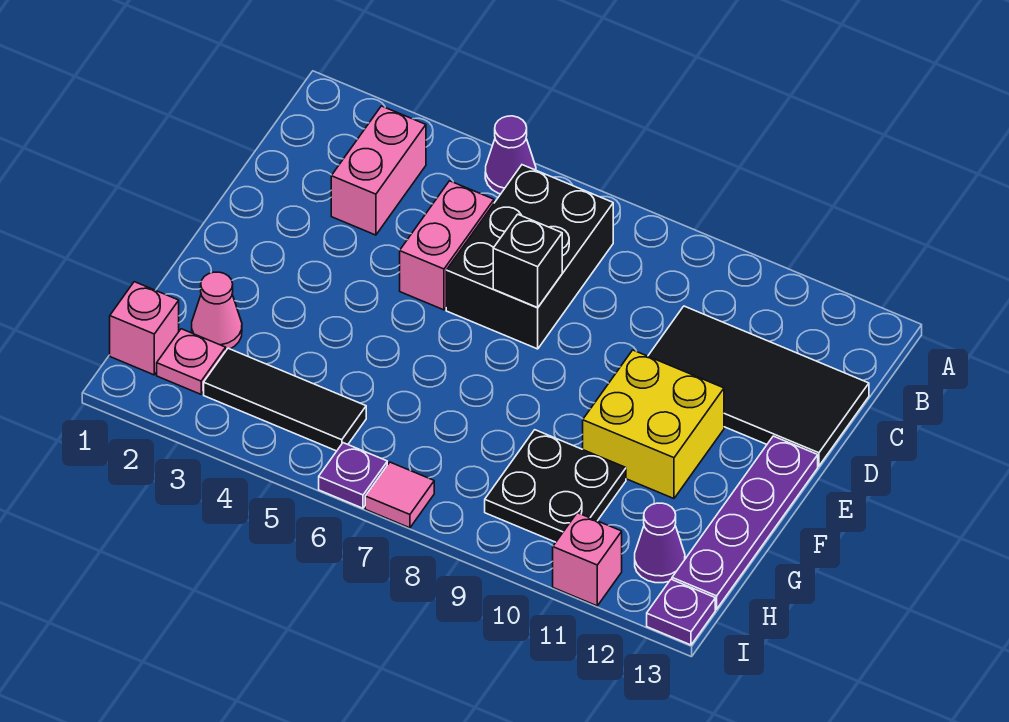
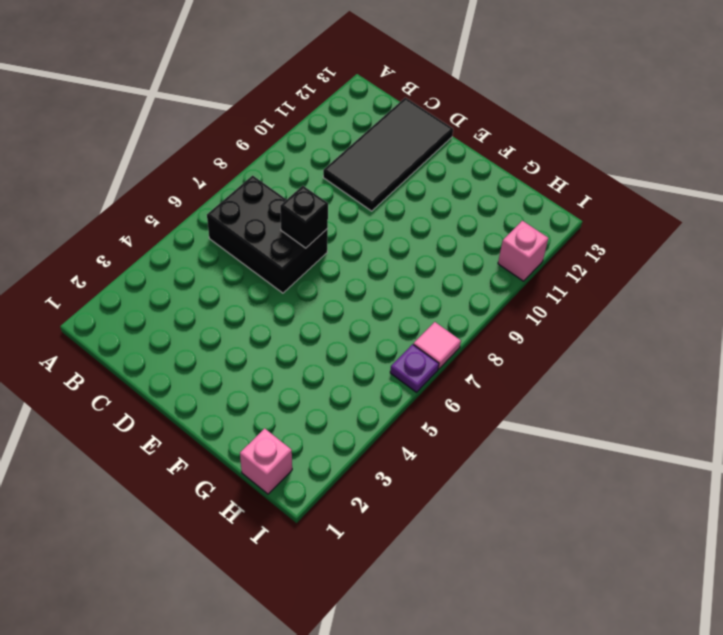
none -> purple 1x1 cone [485,116,536,194]
none -> pink 1x2 brick [331,106,426,235]
none -> pink 1x2 brick [400,181,494,310]

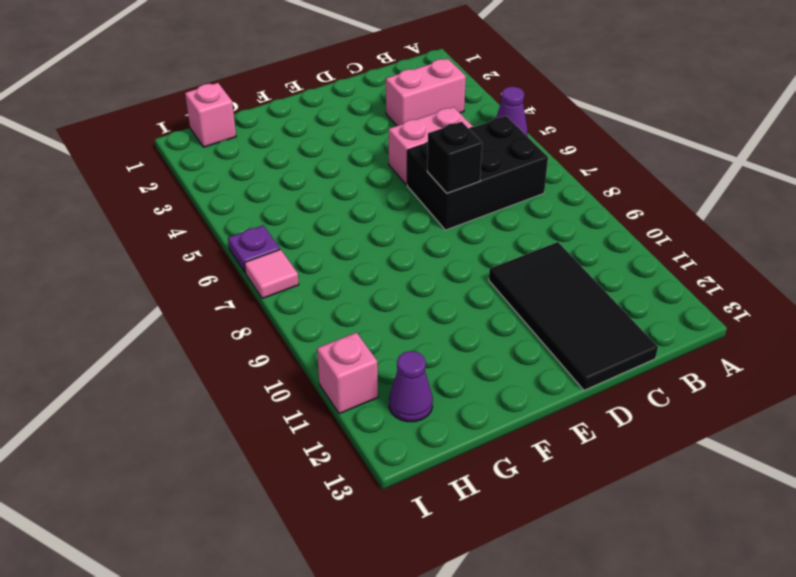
none -> yellow 2x2 brick [583,350,724,499]
none -> purple 1x4 plate [672,436,818,609]
none -> pink 1x1 cone [192,272,242,350]

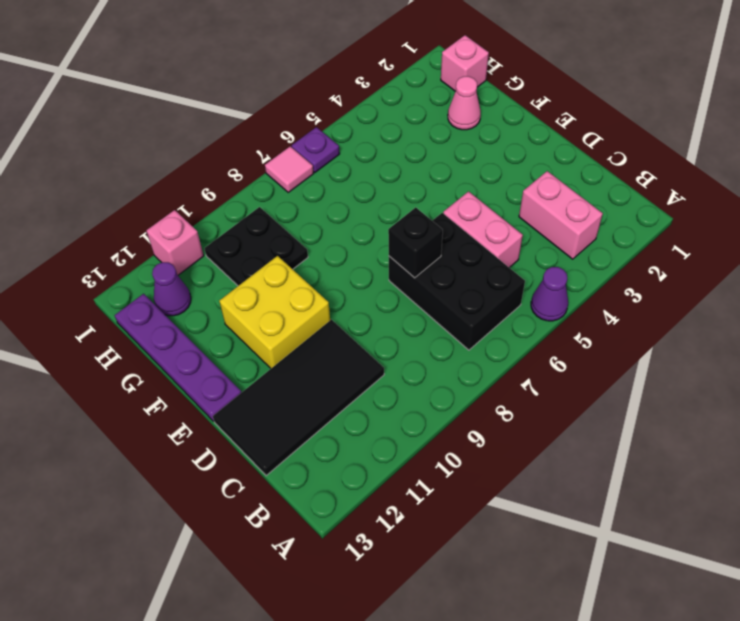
none -> pink 1x1 plate [157,329,226,394]
none -> black 1x3 tile [204,348,366,451]
none -> purple 1x1 plate [647,579,715,645]

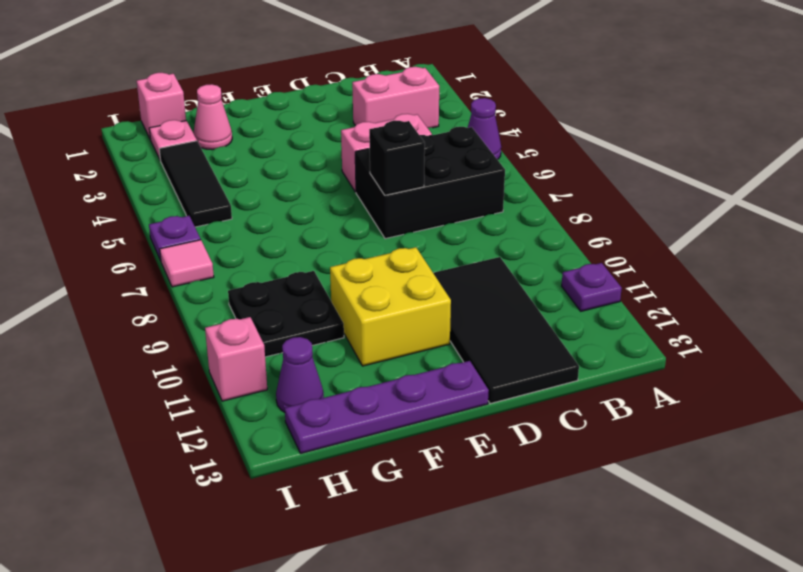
purple 1x1 plate [562,263,622,311] -> purple 1x1 plate moved to [647,579,715,645]

